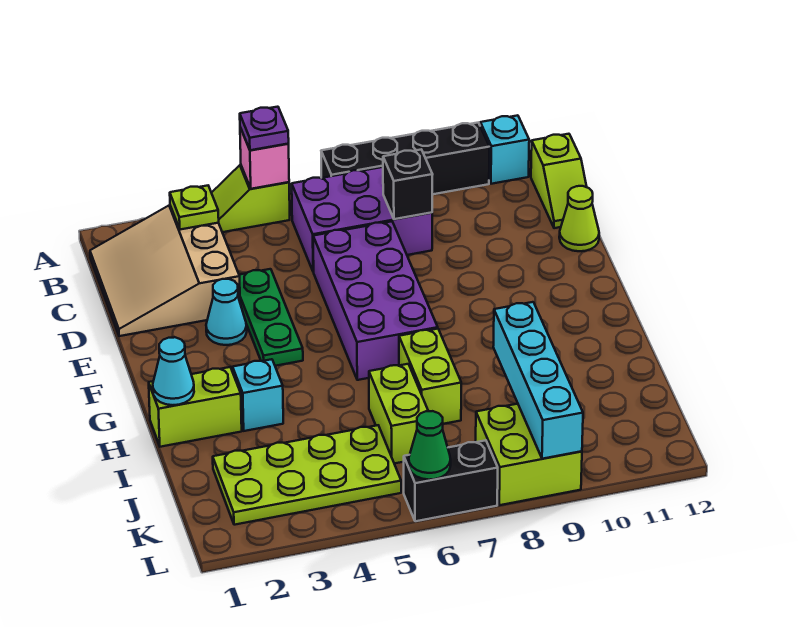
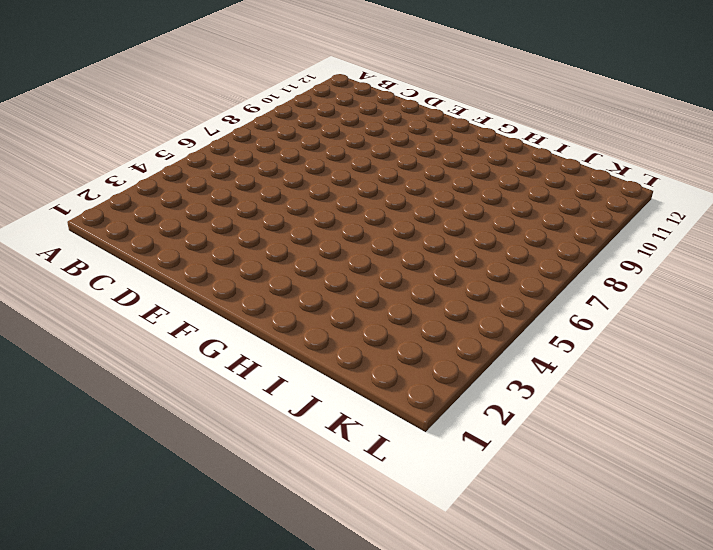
none -> lime 1x2 slope [212,165,290,232]
none -> black 1x4 brick [321,123,489,194]
none -> cyan 1x1 brick [480,115,529,184]

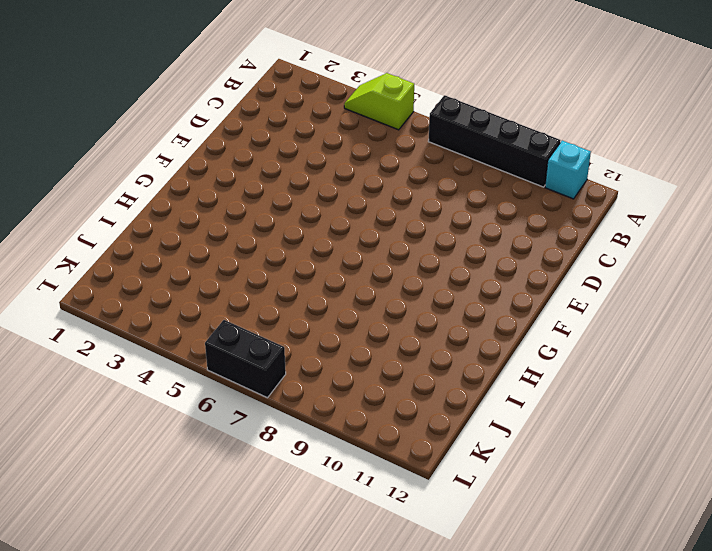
none -> tan 3x3 slope [90,205,240,336]
none -> purple 2x3 brick [292,167,432,272]
none -> lime 1x2 slope [531,134,587,228]

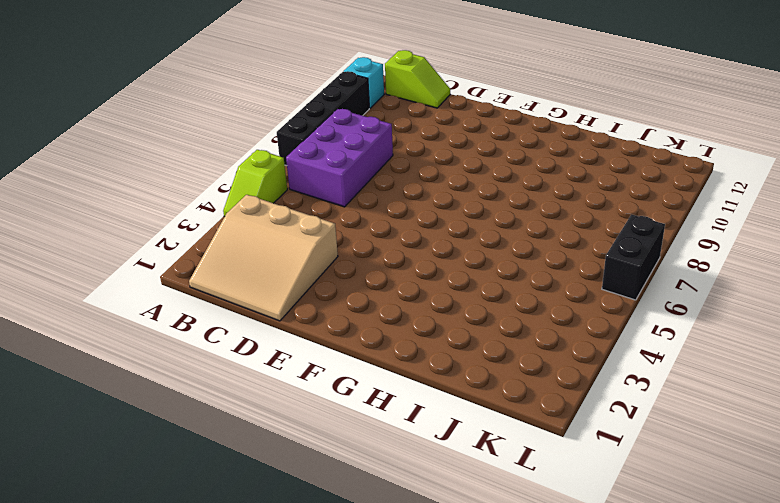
none -> green 1x3 plate [239,269,303,366]
none -> purple 2x4 brick [313,221,438,380]
none -> lime 1x1 cone [559,186,599,251]

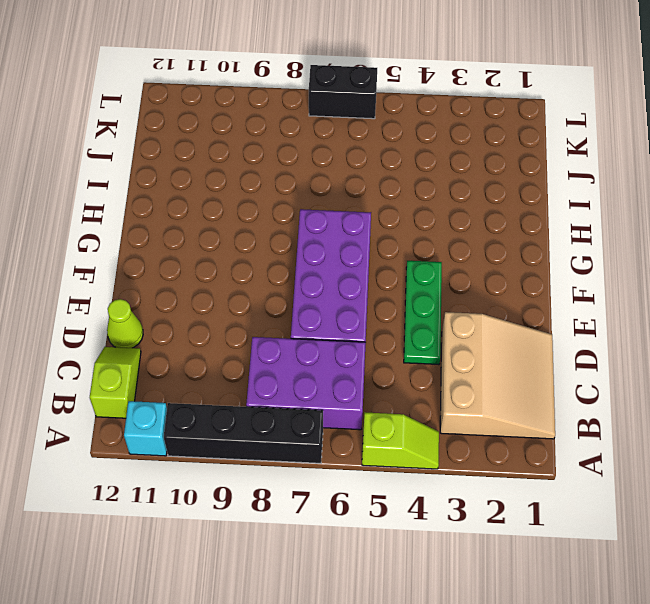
none -> cyan 1x1 cone [206,279,247,345]
none -> lime 1x2 brick [149,367,242,447]
none -> cyan 1x1 brick [233,359,283,431]

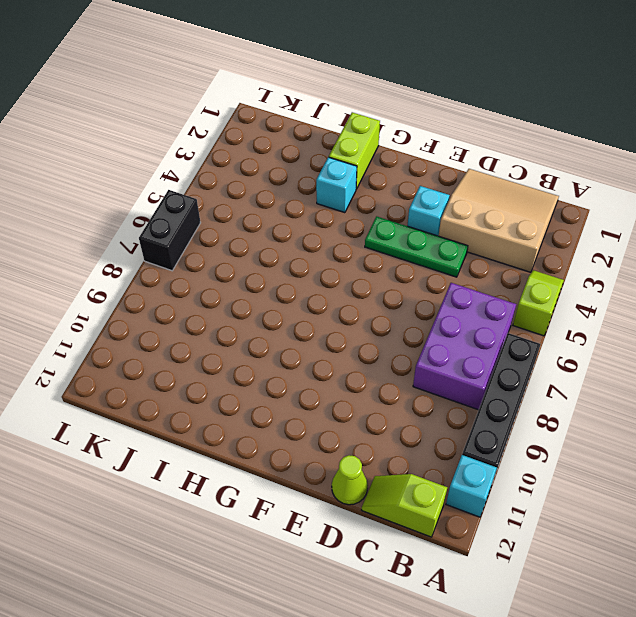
cyan 1x1 brick [408,186,450,236] -> cyan 1x1 cone [206,279,247,345]
none -> purple 2x4 brick [313,221,438,380]
none -> lime 1x2 brick [399,329,461,424]
none -> lime 1x2 brick [369,364,428,464]

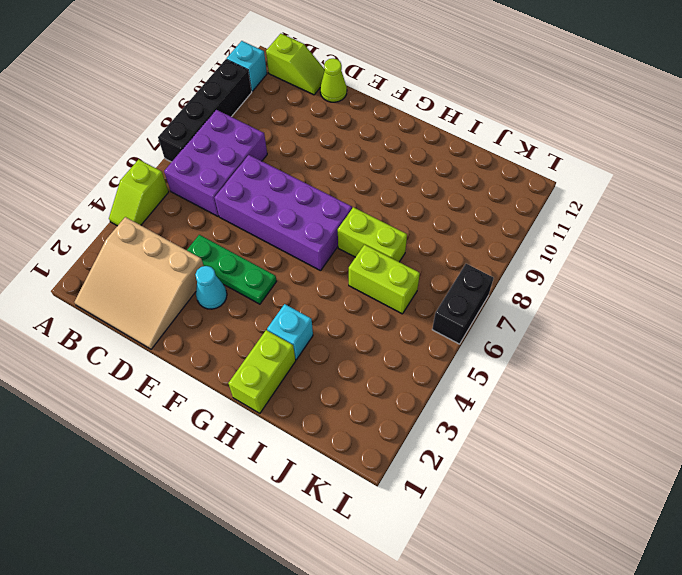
none -> lime 2x4 plate [213,425,401,525]
none -> lime 2x2 brick [476,404,582,505]
none -> pink 1x1 brick [240,128,289,189]

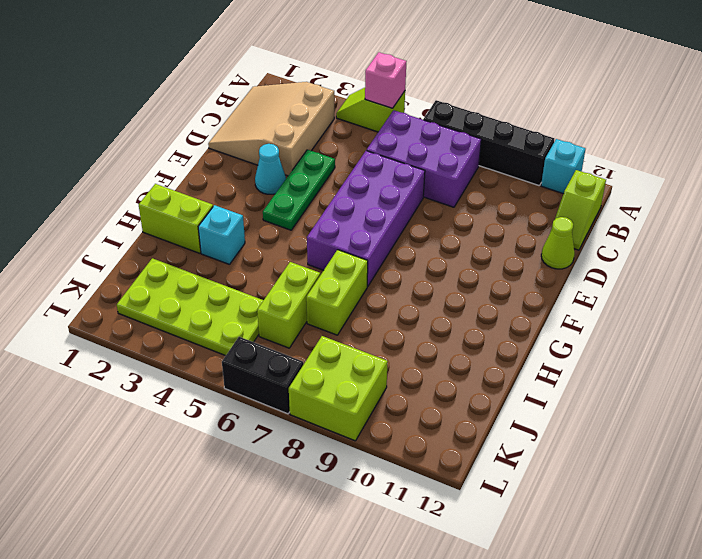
none -> lime 1x1 plate [170,186,219,230]
none -> black 1x1 brick [383,150,433,219]
none -> cyan 1x1 cone [153,337,194,405]

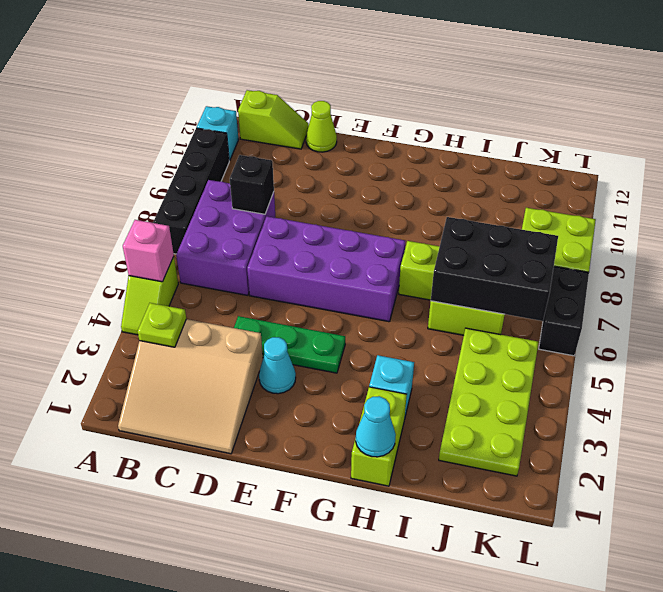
black 2x3 brick [431,217,558,321] -> none
none -> cyan 1x4 brick [493,302,583,459]
none -> green 1x1 cone [409,411,451,480]
none -> purple 1x1 plate [240,107,289,150]

